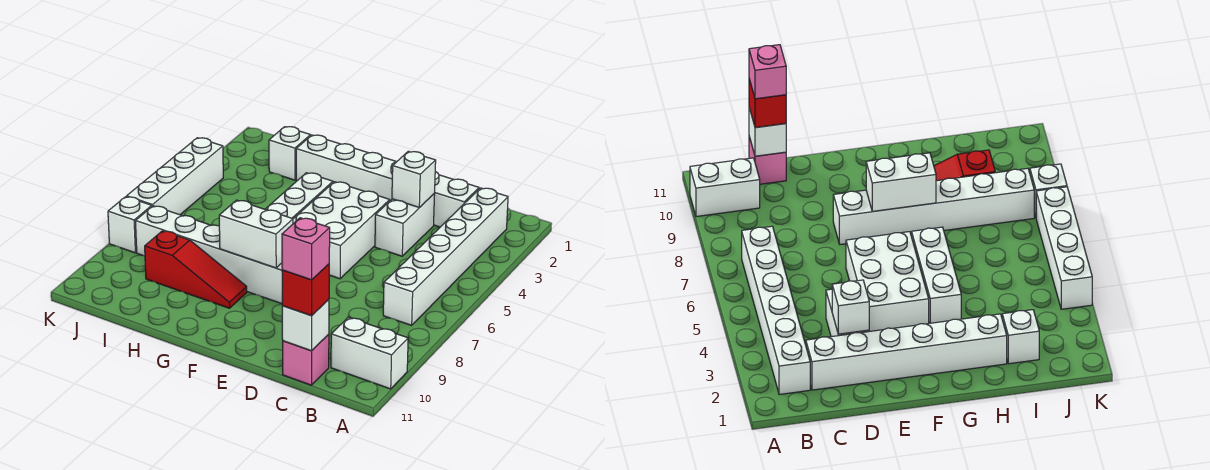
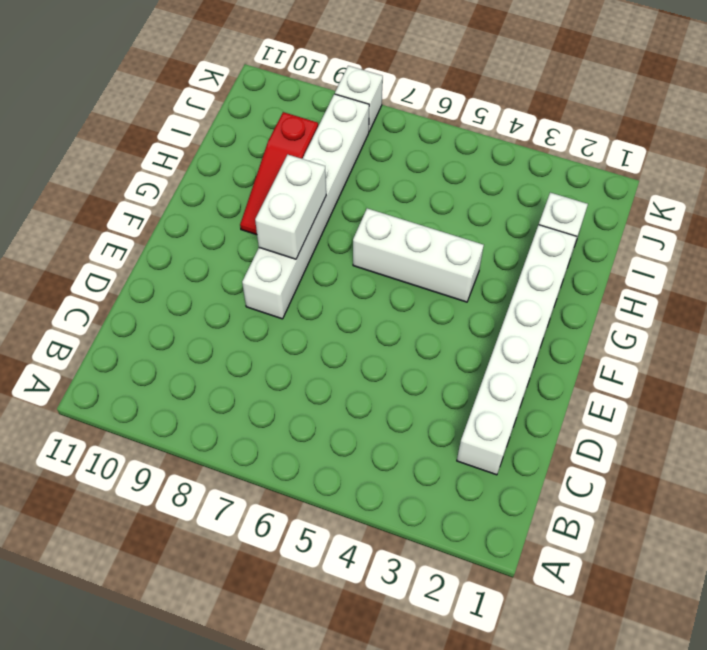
none -> white 1x2 brick [331,317,408,389]
none -> white 1x6 brick [383,188,508,325]
none -> pink 1x1 brick [283,334,329,385]

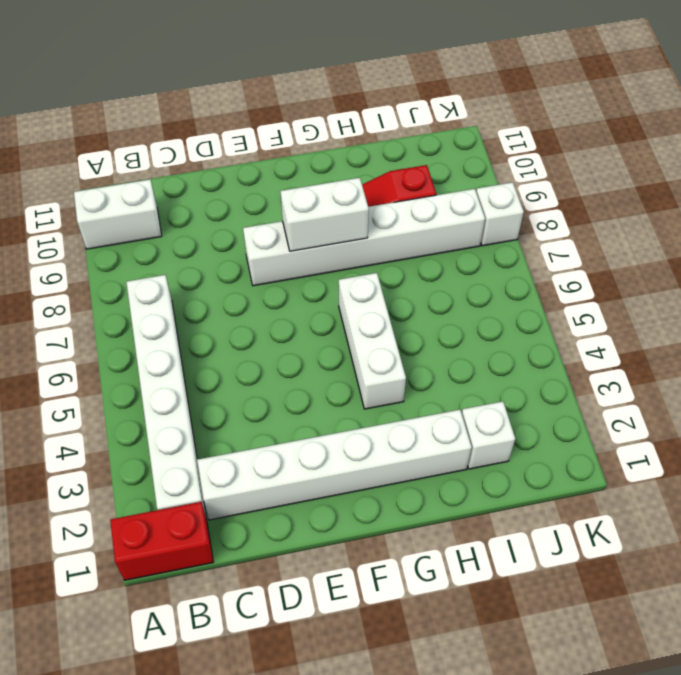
red 1x2 brick [110,502,213,580] -> none
none -> pink 1x1 brick [283,334,329,385]
none -> white 1x2 brick [375,194,435,256]
none -> white 2x3 brick [293,182,390,279]

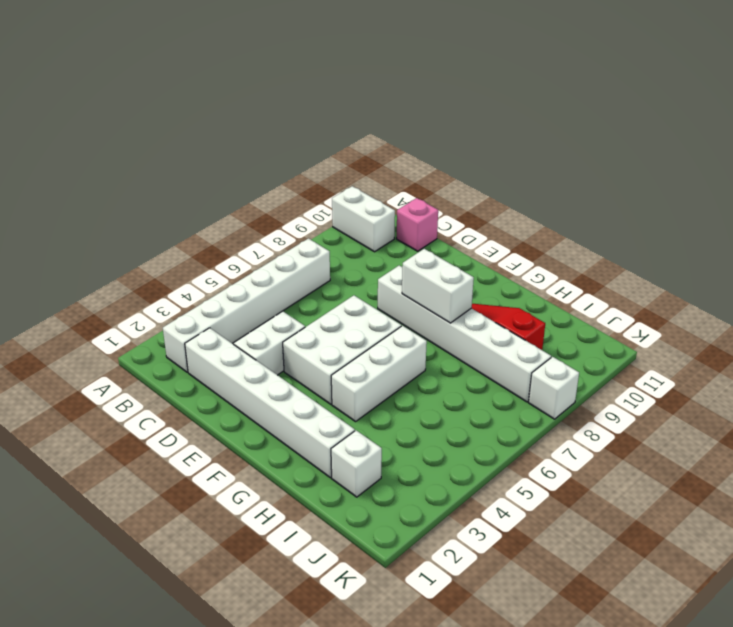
none -> white 1x4 brick [127,138,223,215]
none -> white 1x1 brick [282,300,329,351]
none -> white 1x1 brick [392,151,436,208]

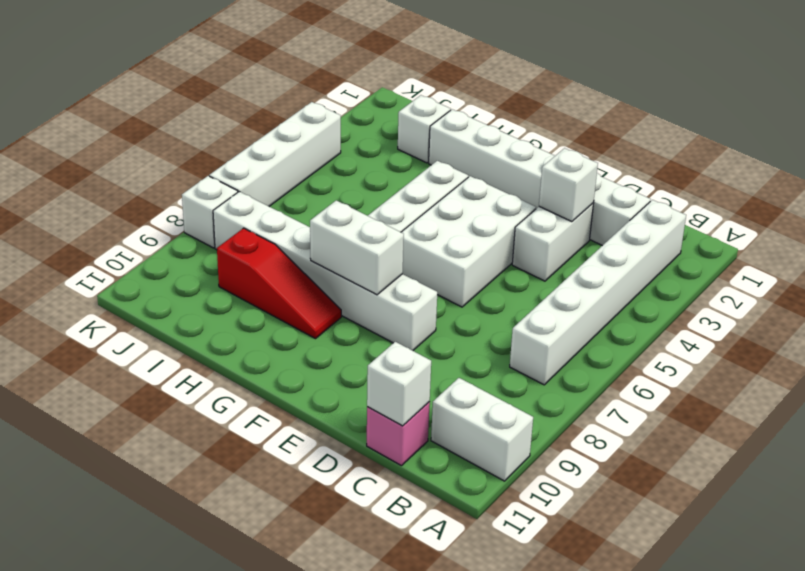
none -> red 1x1 brick [282,264,329,316]
none -> pink 1x1 brick [282,218,330,280]

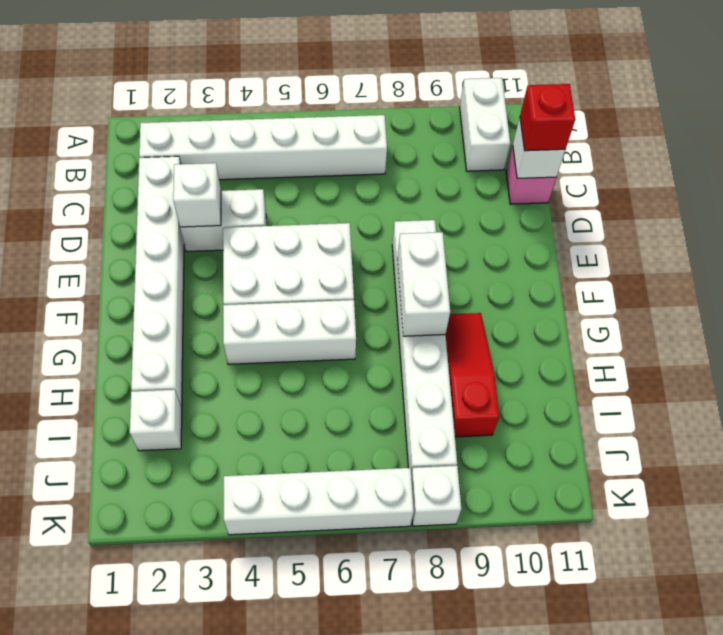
none -> pink 1x1 brick [282,218,330,280]

